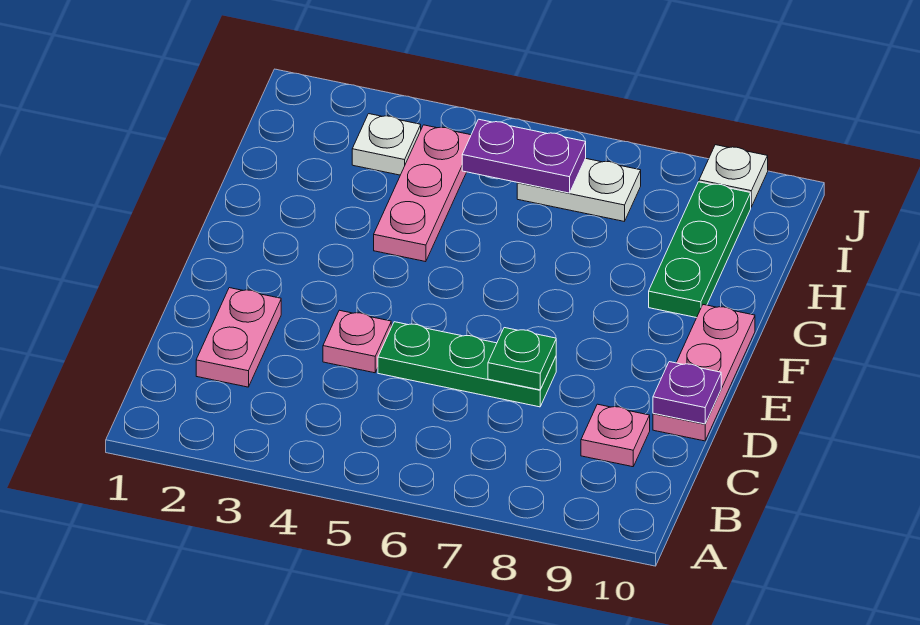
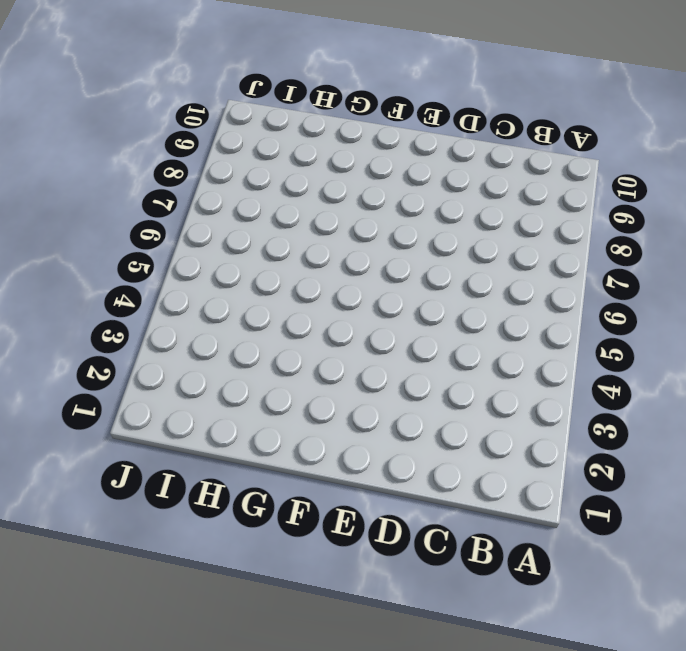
none -> pink 1x2 plate [196,288,281,387]
none -> pink 1x1 plate [581,404,650,467]
none -> pink 1x1 plate [323,310,391,373]

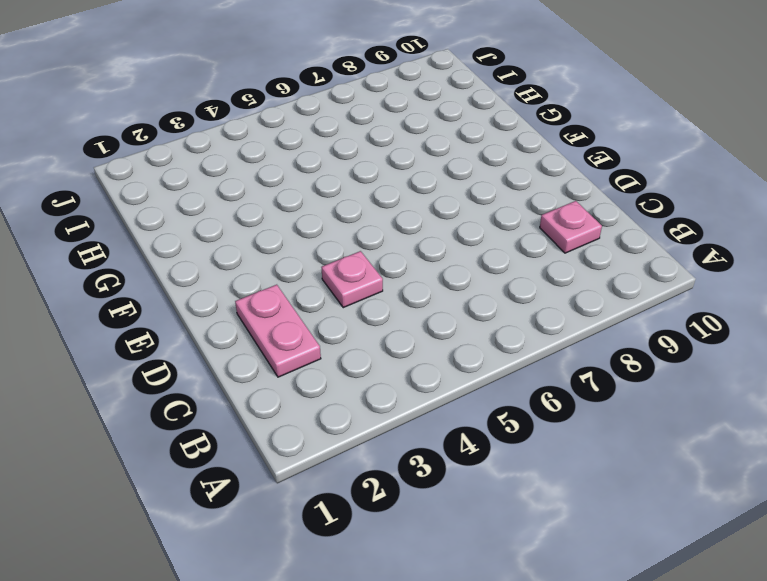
none -> green 1x3 plate [378,322,556,407]
none -> pink 1x3 plate [653,305,755,441]
none -> pink 1x3 plate [374,125,471,262]

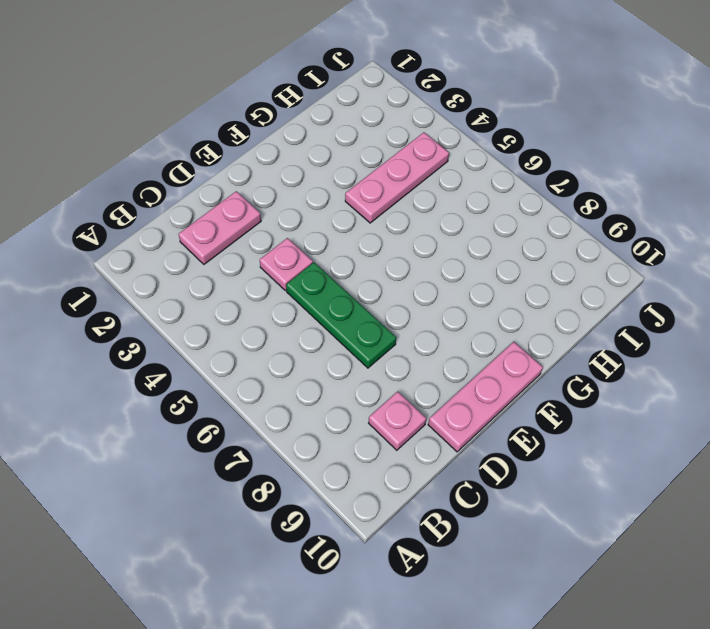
none -> green 1x3 plate [649,182,751,318]
none -> white 1x1 plate [352,114,421,175]
none -> white 1x2 plate [517,158,641,221]

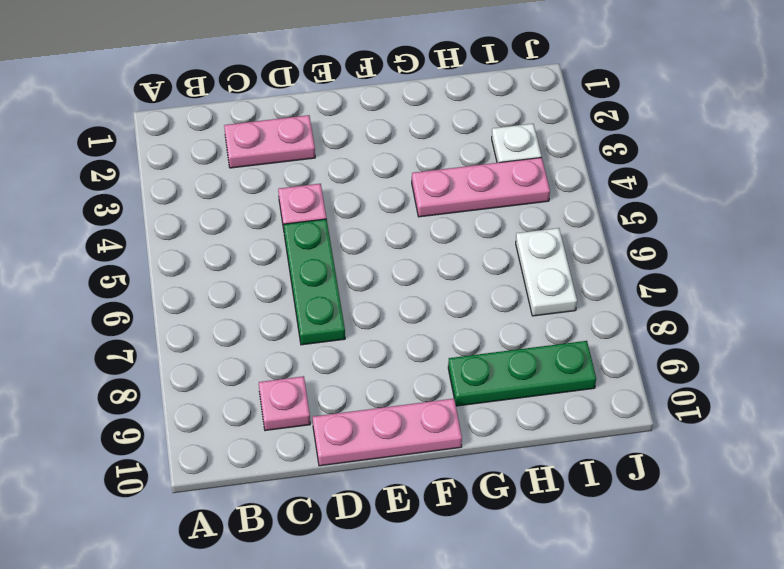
none -> white 1x1 plate [699,145,768,207]
none -> green 1x1 plate [488,328,556,390]
none -> purple 1x1 plate [653,362,721,424]

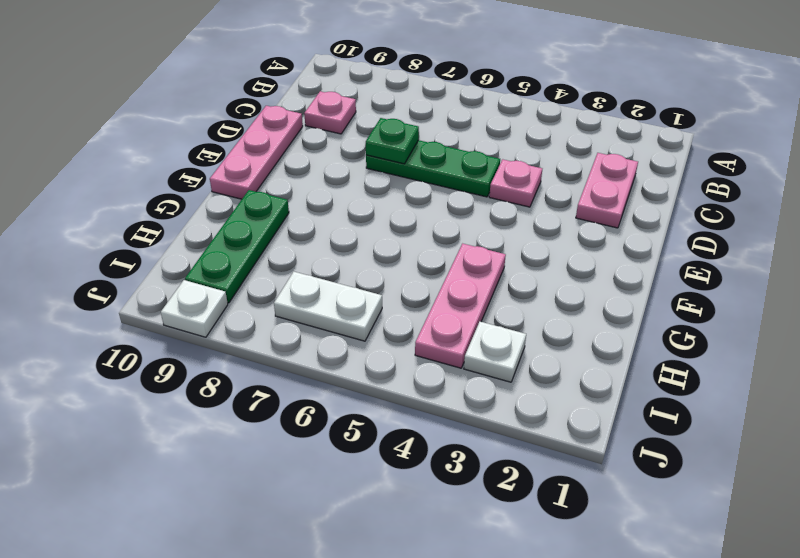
none -> purple 1x1 plate [653,362,721,424]
none -> purple 1x2 plate [462,119,586,193]

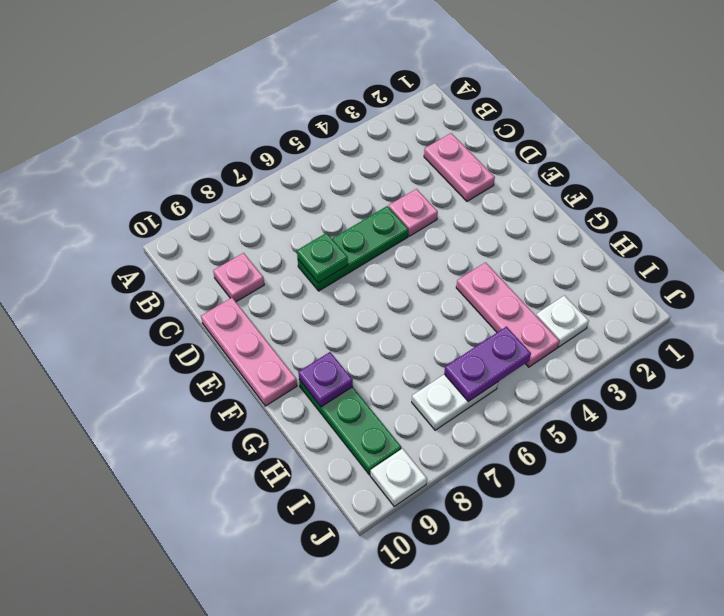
purple 1x1 plate [298,352,353,407] -> purple 1x1 plate moved to [653,362,721,424]

